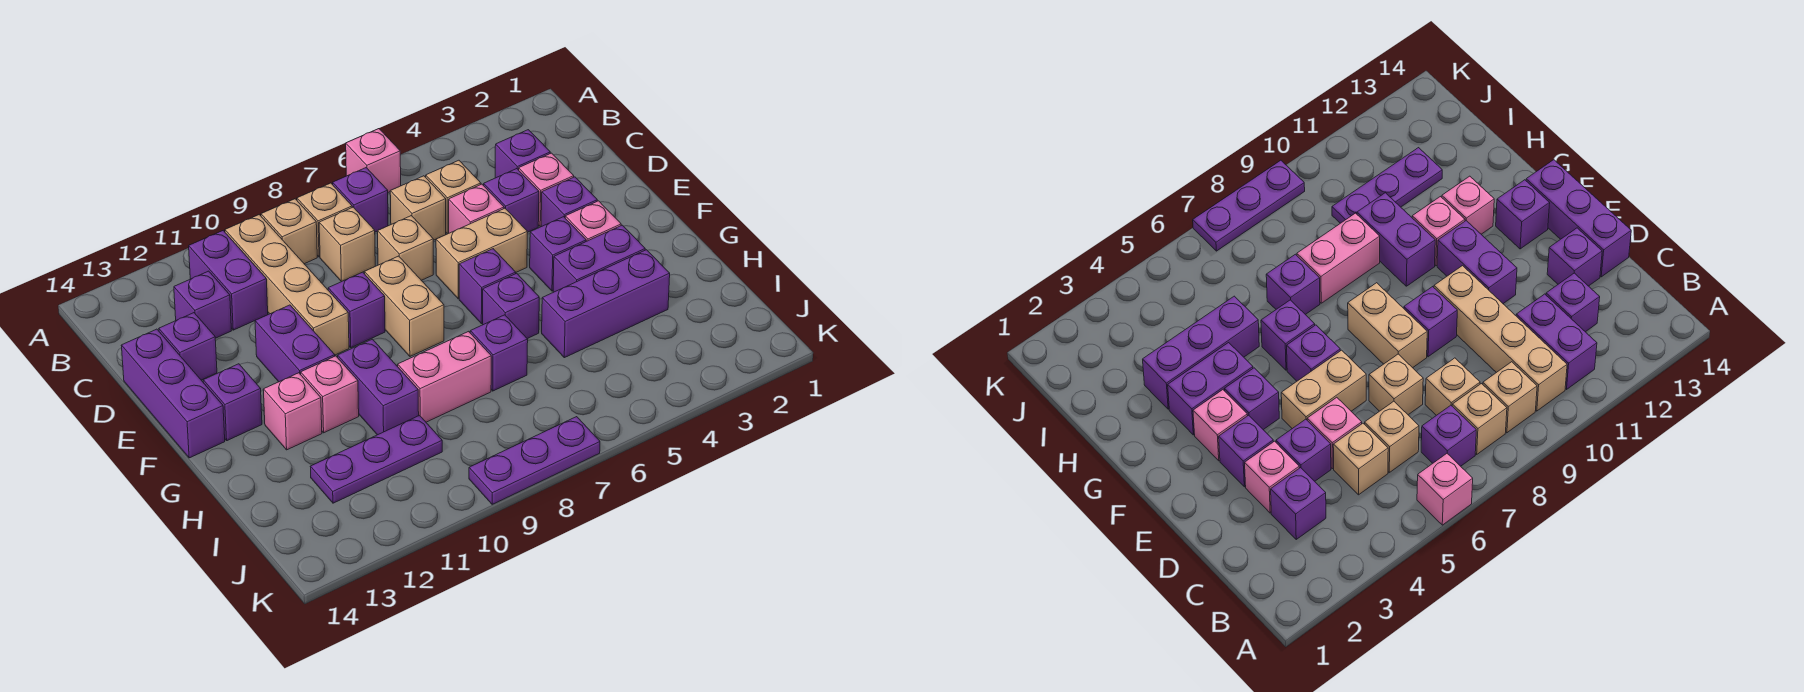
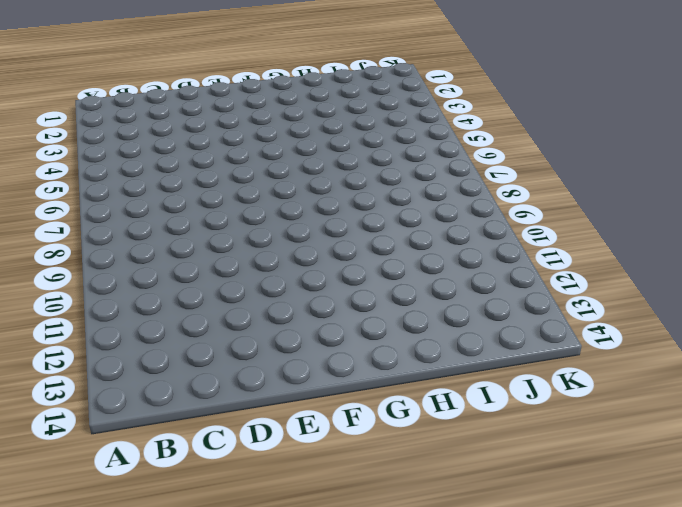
none -> pink 1x1 brick [346,129,401,192]
none -> purple 1x1 brick [332,168,388,232]
none -> tan 1x1 brick [297,183,352,257]
none -> tan 1x1 brick [261,199,317,264]

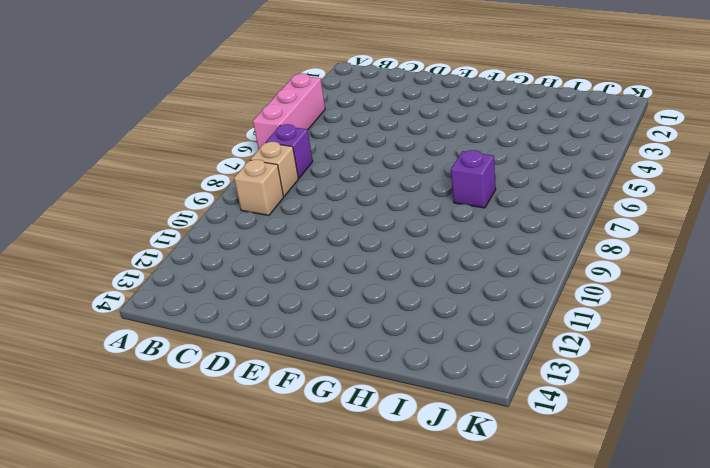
pink 1x3 brick [253,73,325,150] -> pink 1x1 brick [346,129,401,192]
none -> tan 1x4 brick [225,215,349,355]
none -> purple 1x2 brick [189,231,268,330]
none -> purple 1x1 brick [495,130,550,178]
none -> tan 1x1 brick [426,160,481,234]

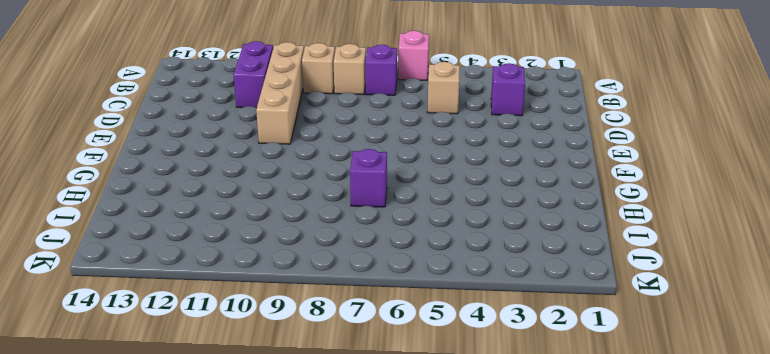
none -> tan 1x1 brick [390,176,446,240]
none -> tan 1x1 brick [319,207,375,282]
none -> purple 1x1 brick [174,271,231,338]
none -> pink 1x1 brick [519,153,574,227]

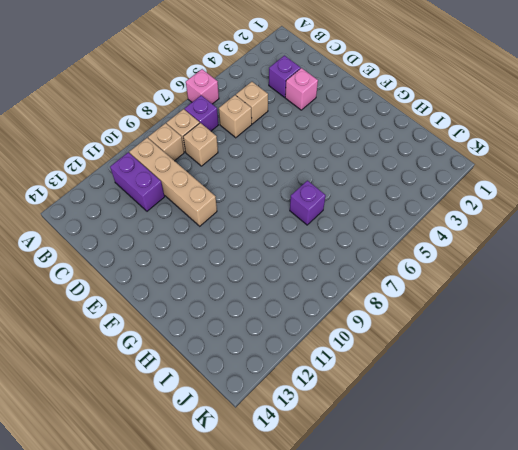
none -> purple 1x1 brick [174,271,231,338]
none -> purple 1x1 brick [484,169,539,232]
none -> pink 1x1 brick [449,184,504,233]
none -> tan 1x1 brick [378,216,433,280]

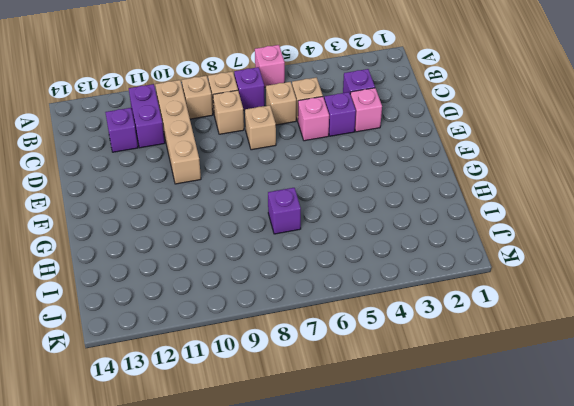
none -> purple 1x1 brick [159,313,217,380]
none -> purple 1x3 brick [121,329,225,458]
none -> purple 1x1 brick [541,177,597,227]
none -> tan 1x2 brick [436,208,527,299]

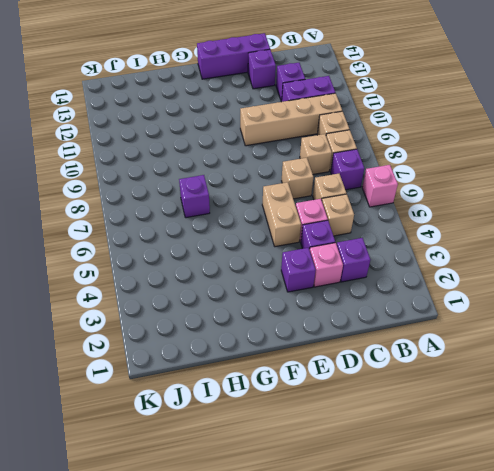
none -> tan 1x2 brick [364,256,444,356]
none -> purple 1x1 brick [328,272,385,348]
none -> purple 1x2 brick [255,305,335,382]
none -> pink 1x1 brick [565,201,621,241]

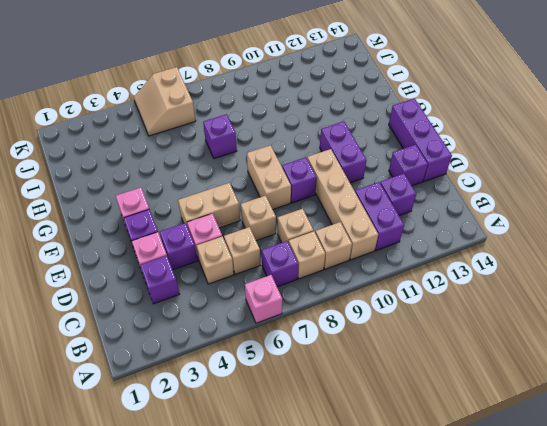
tan 2x2 slope [134,67,196,136] -> none
none -> purple 1x1 brick [530,217,586,291]
none -> purple 1x1 brick [459,249,516,324]
none -> purple 1x1 brick [203,364,262,441]
none -> purple 1x2 brick [553,225,645,292]

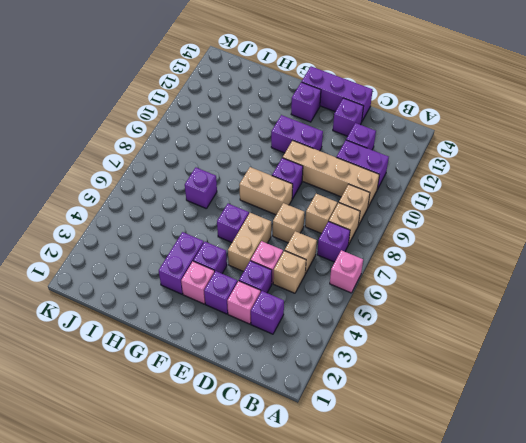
none -> purple 1x1 brick [483,273,539,339]
none -> purple 1x2 brick [338,339,419,435]
none -> pink 1x1 brick [301,356,359,433]
none -> pink 1x1 brick [263,373,322,450]

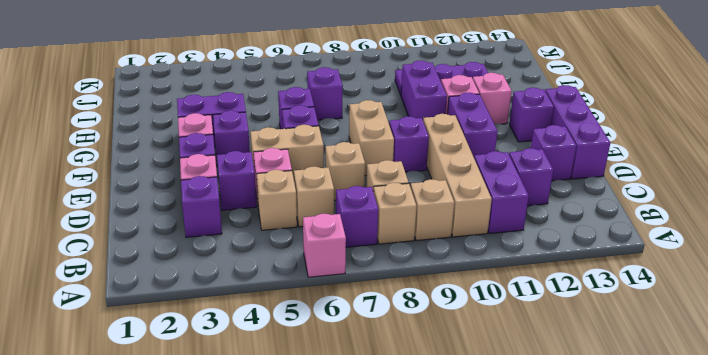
none -> purple 1x3 brick [542,250,670,358]
none -> pink 1x2 brick [398,331,491,422]
none -> purple 1x3 plate [469,417,600,504]

